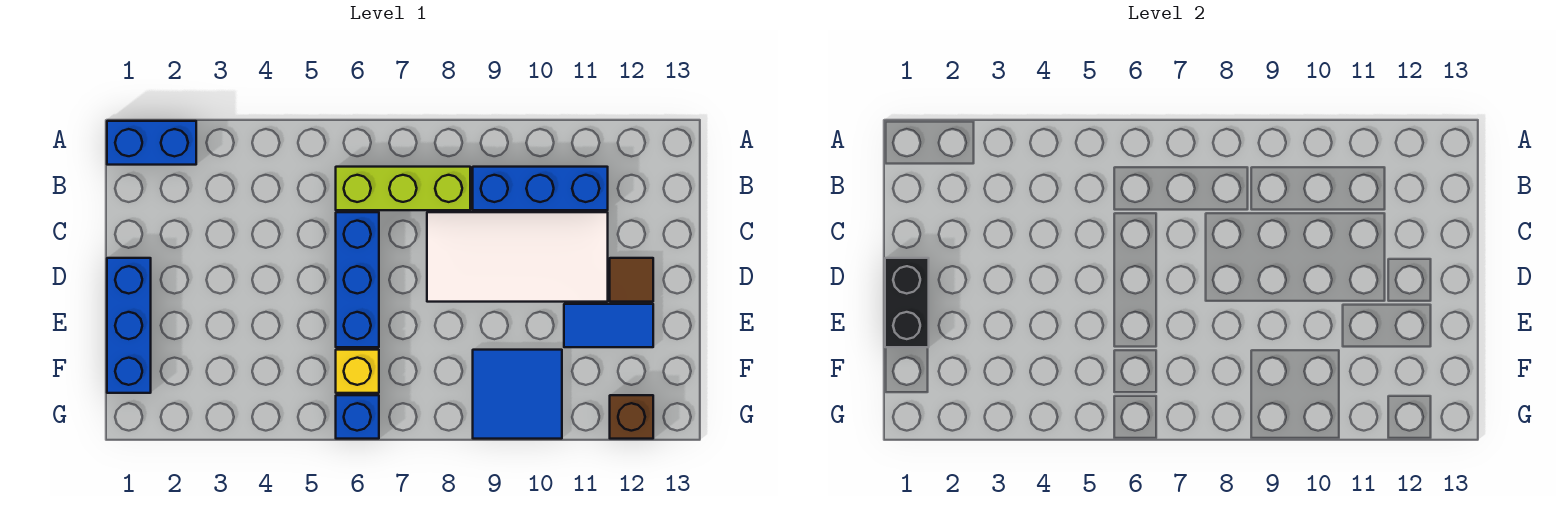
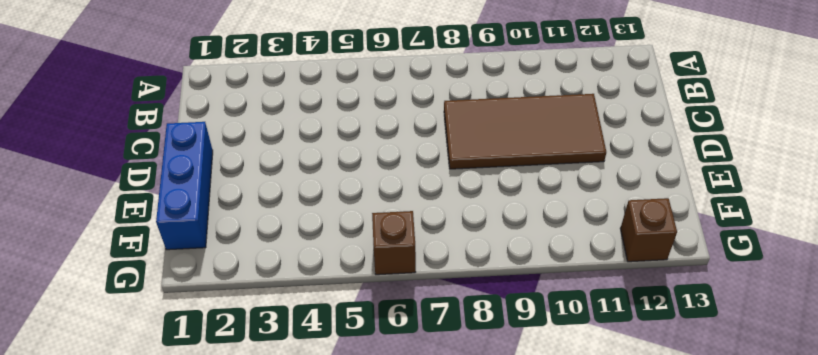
brown 2x4 tile [444,94,606,169] -> white 2x4 tile [427,212,608,302]
brown 1x1 brick [372,211,416,275] -> blue 1x1 brick [336,395,379,439]
none -> blue 1x2 brick [107,121,196,165]
none -> lime 1x3 brick [336,167,470,210]
none -> blue 1x3 brick [473,167,608,210]

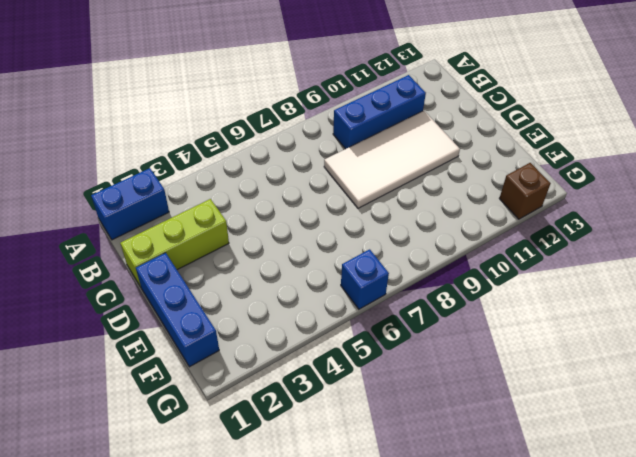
lime 1x3 brick [120,199,229,287] -> lime 1x3 brick moved to [336,167,470,210]
none -> blue 1x3 brick [336,212,379,347]
none -> brown 1x1 tile [610,258,653,302]
none -> blue 1x2 tile [564,304,653,347]

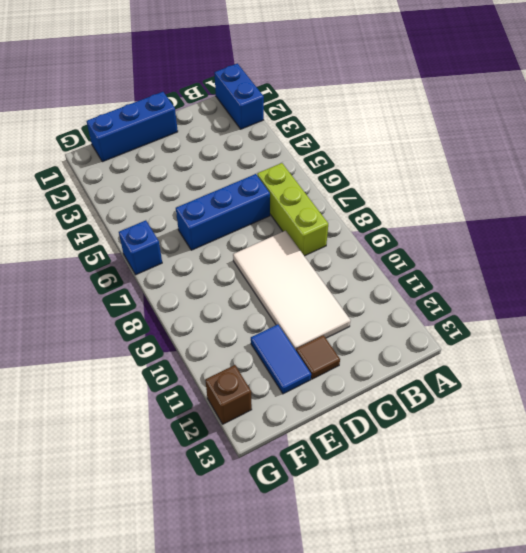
none -> blue 1x3 brick [473,167,608,210]
none -> yellow 1x1 brick [336,350,379,393]
none -> blue 2x2 tile [473,350,562,439]

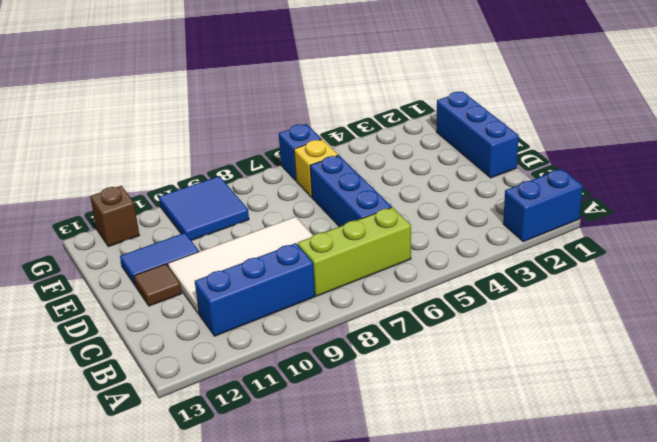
none -> black 1x2 brick [885,258,929,347]

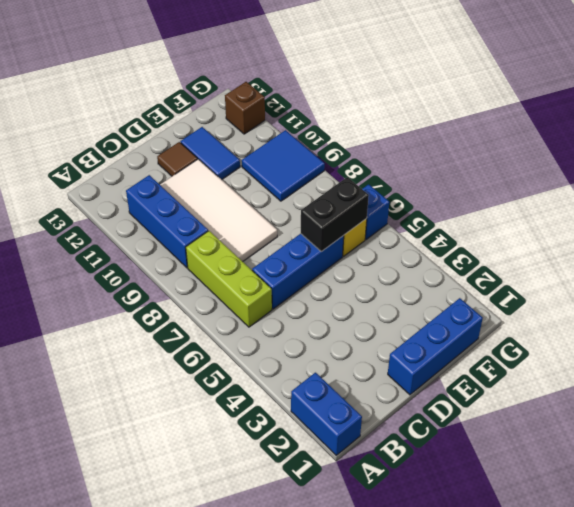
black 1x2 brick [301,177,369,252] -> black 1x2 brick moved to [885,258,929,347]

